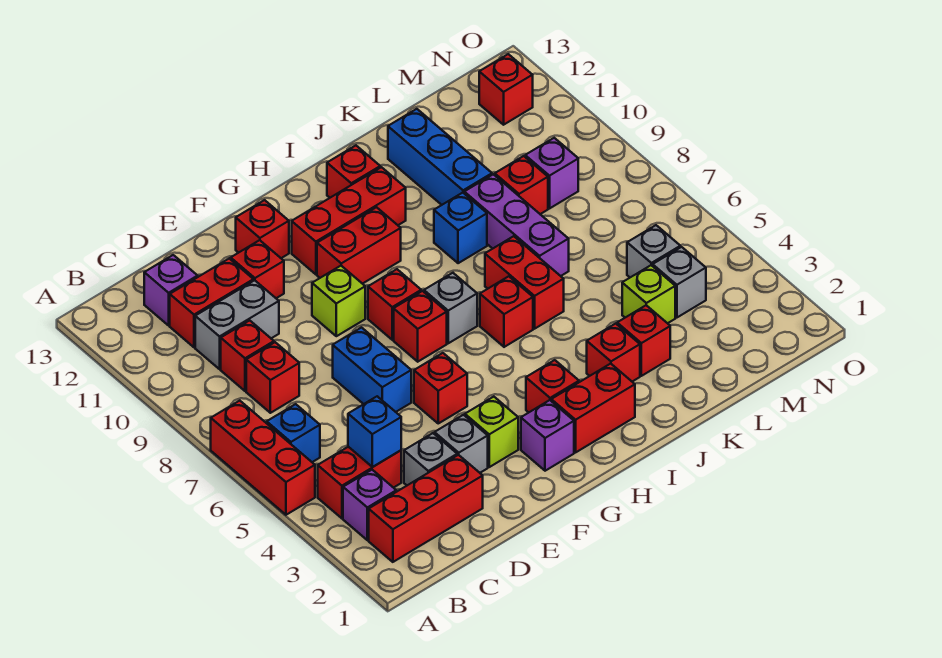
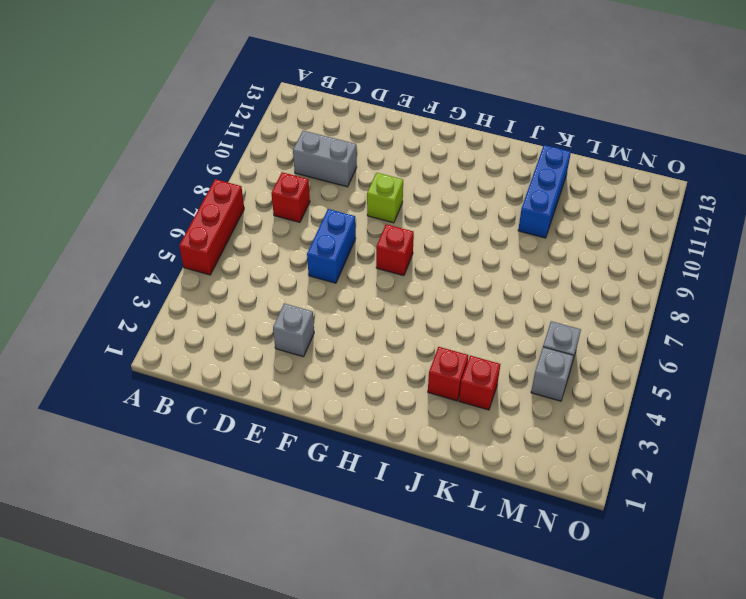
none -> red 1x3 brick [369,455,483,562]
none -> purple 1x1 brick [343,470,396,540]
none -> red 1x2 brick [318,447,401,518]
none -> blue 1x1 brick [267,404,320,462]

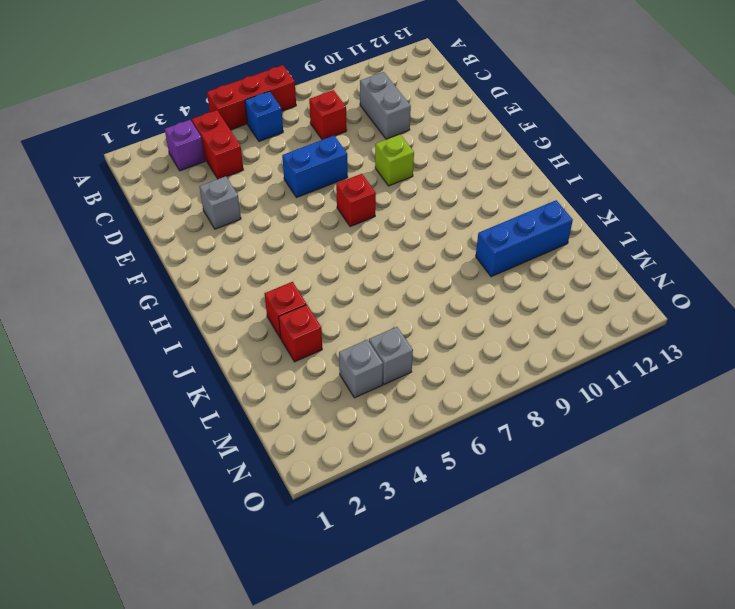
none -> red 1x3 brick [369,455,483,562]
none -> red 1x1 brick [221,320,274,391]
none -> red 1x2 brick [170,259,253,347]
none -> purple 1x1 brick [144,255,198,325]

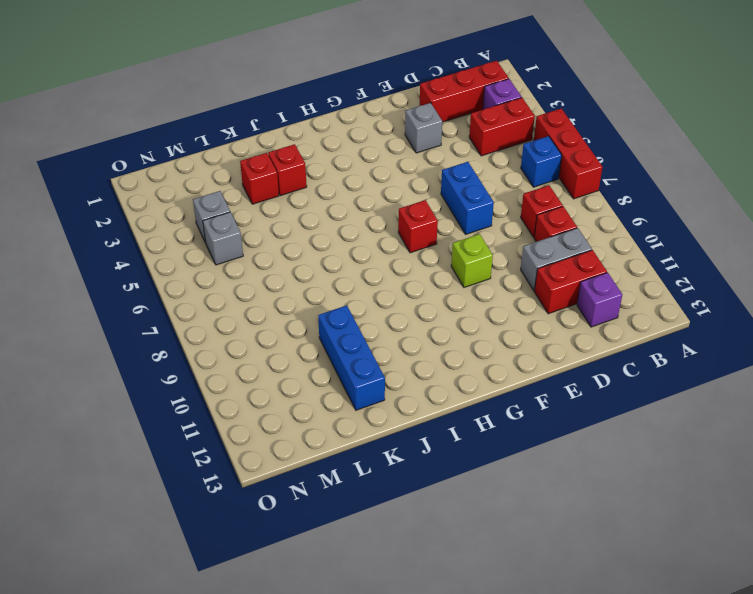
none -> grey 1x1 brick [404,433,457,485]
none -> red 1x1 brick [231,240,284,298]
none -> lime 1x1 brick [465,397,518,467]
none -> red 1x1 brick [414,353,467,423]

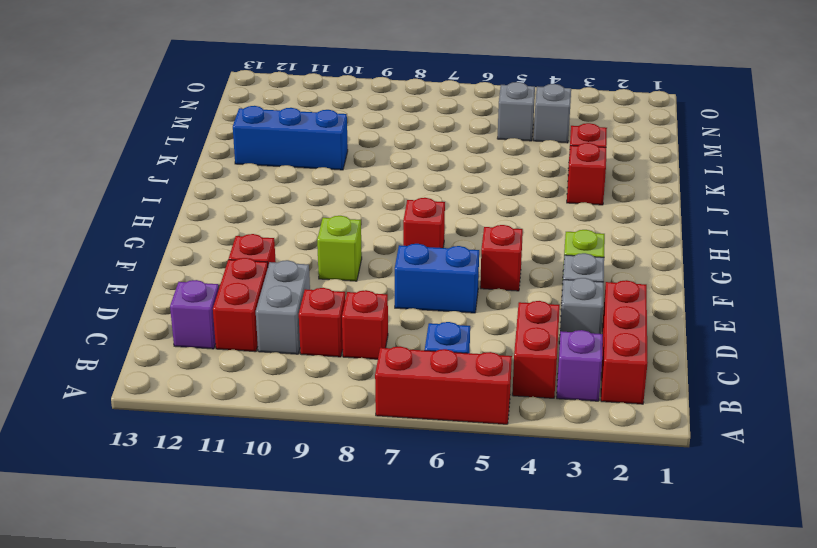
none -> red 1x1 brick [236,200,289,258]
none -> purple 1x1 brick [521,400,574,471]
none -> red 1x1 brick [368,269,421,340]
none -> red 1x2 brick [317,207,401,284]

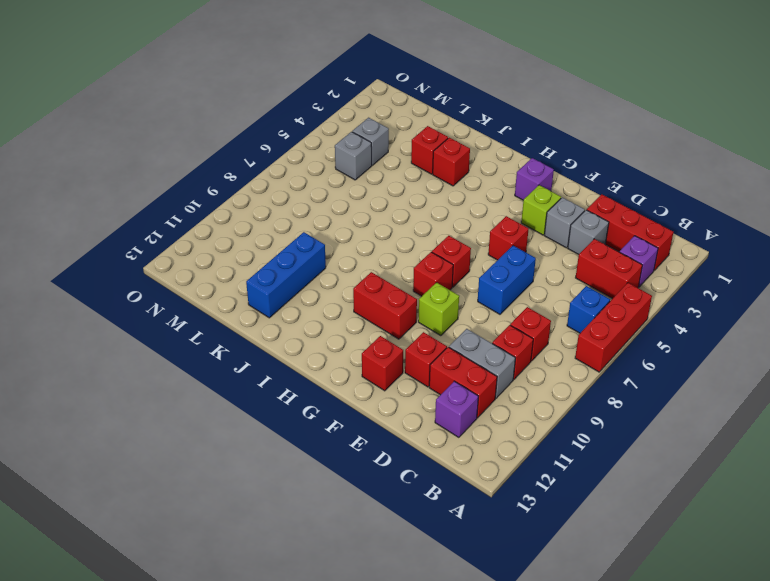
none -> red 1x3 brick [292,167,406,274]
none -> red 1x2 brick [551,364,635,452]
none -> red 1x1 brick [526,360,579,412]
none -> grey 1x1 brick [424,273,477,343]

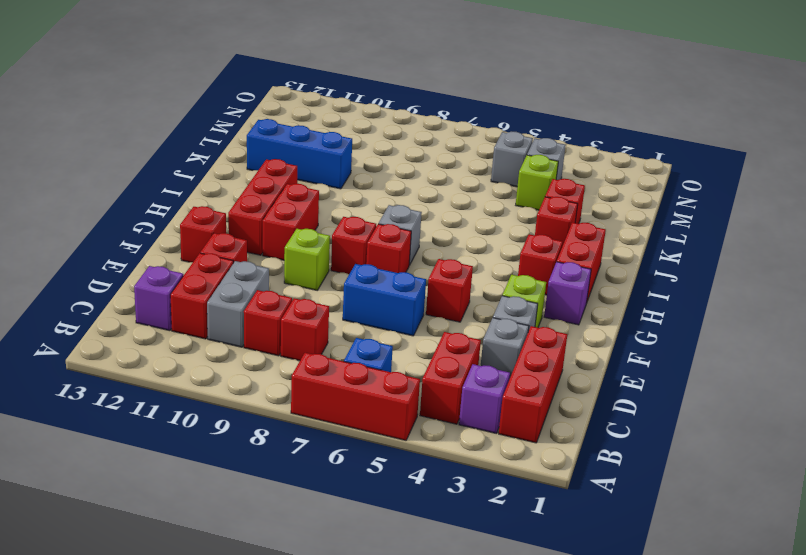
none -> red 1x1 brick [480,276,533,347]
none -> red 1x1 brick [327,146,380,198]
none -> red 1x2 brick [485,236,564,329]
none -> blue 1x1 brick [434,193,487,263]

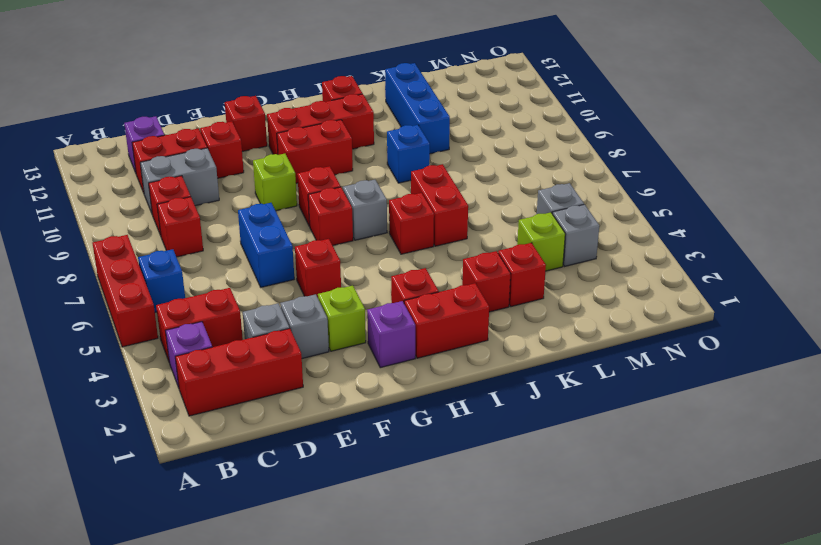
none -> purple 1x3 brick [464,174,569,276]
none -> red 1x1 brick [495,156,548,214]
none -> purple 1x1 brick [525,138,578,208]
none -> red 1x1 brick [479,54,533,125]

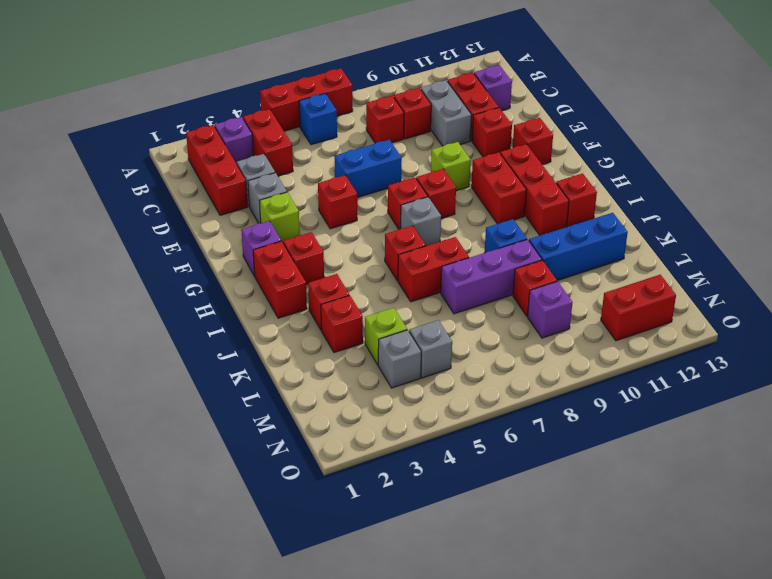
red 1x2 brick [601,275,676,341] -> red 1x1 brick [479,54,533,125]
none -> blue 1x1 brick [348,396,401,467]

